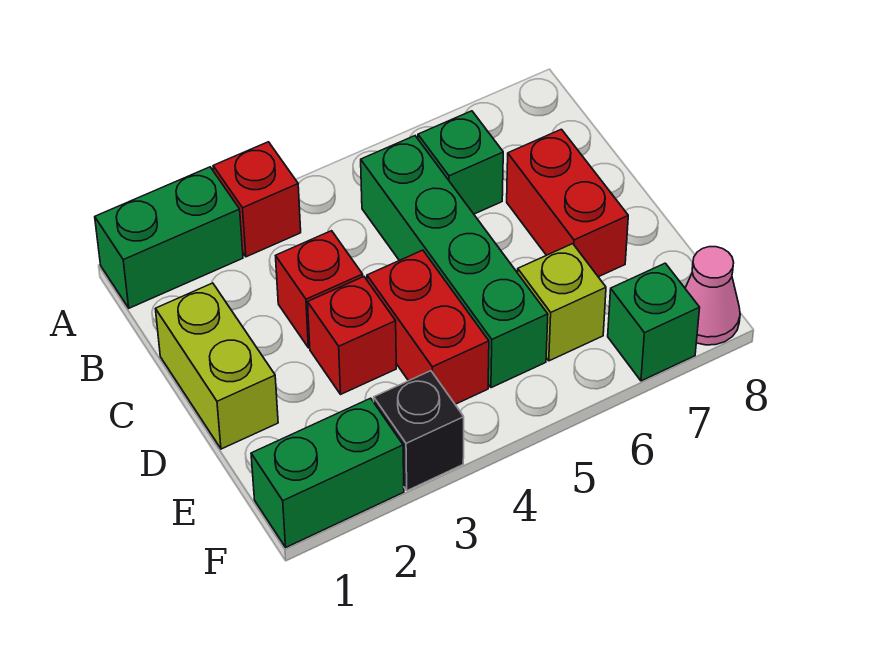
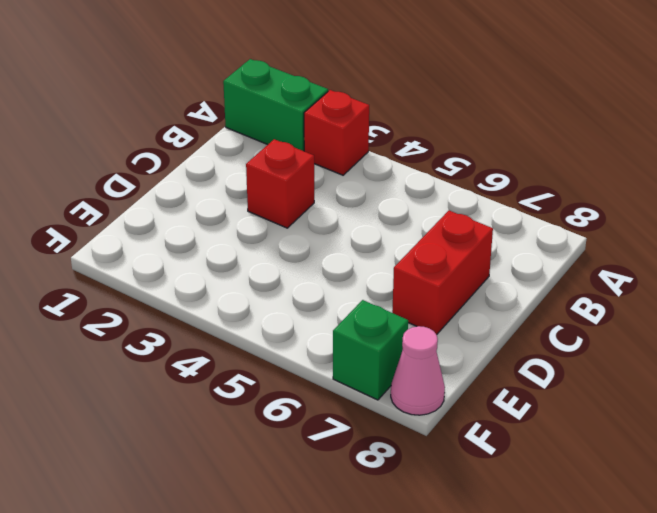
none -> green 1x4 brick [361,136,548,388]
none -> green 1x1 brick [418,111,503,214]
none -> lime 1x2 brick [156,283,278,449]

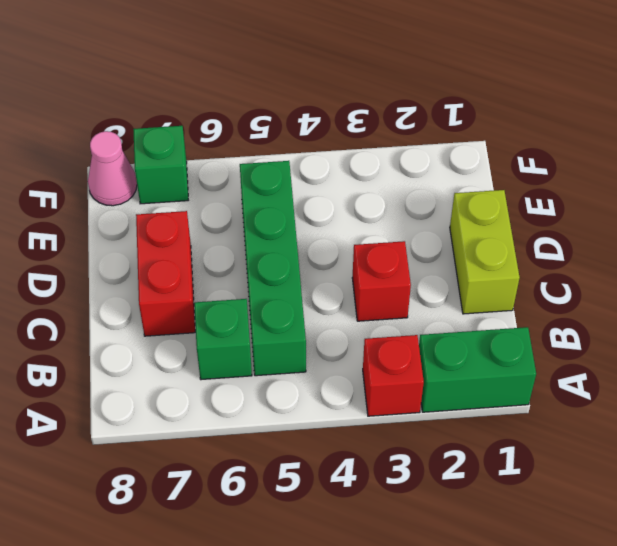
none -> red 1x1 brick [308,277,396,394]
none -> red 1x2 brick [367,250,489,404]
none -> lime 1x1 brick [518,244,606,361]

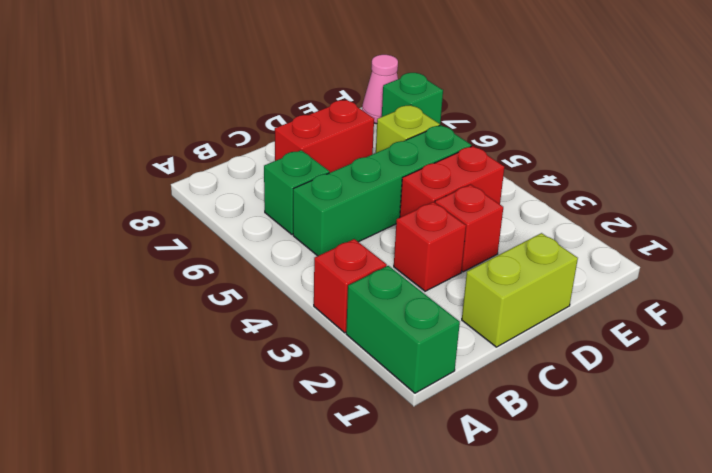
none -> green 1x2 brick [251,398,404,547]
none -> black 1x1 brick [374,371,464,491]

